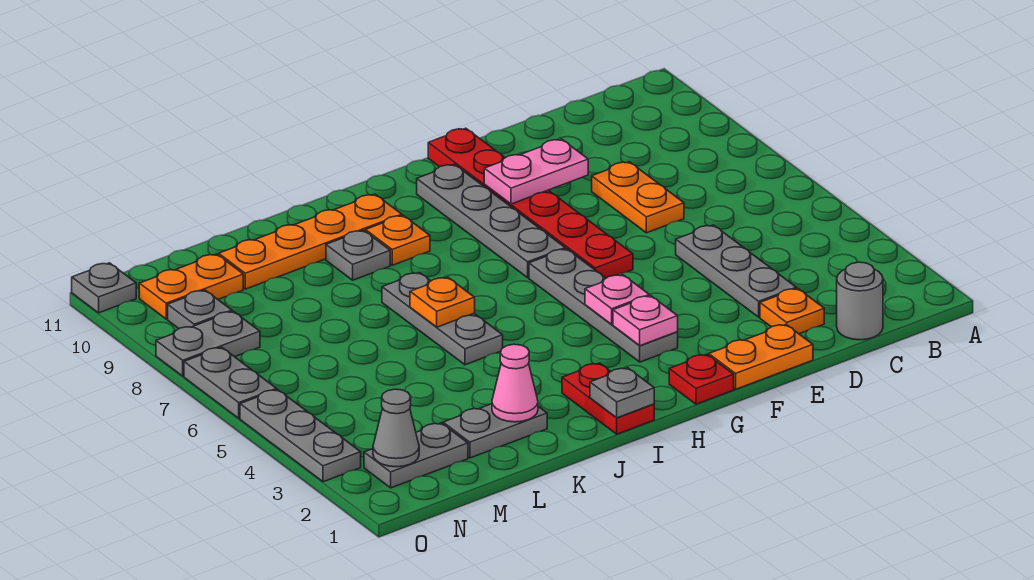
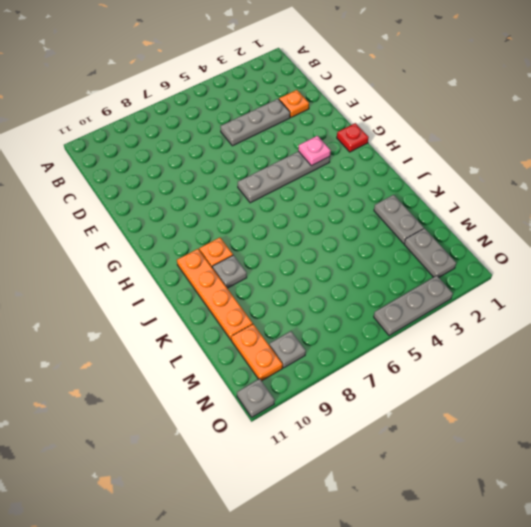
none -> grey 1x1 round brick [837,262,883,340]
none -> orange 1x2 plate [592,162,684,233]
none -> orange 1x2 plate [709,325,813,389]

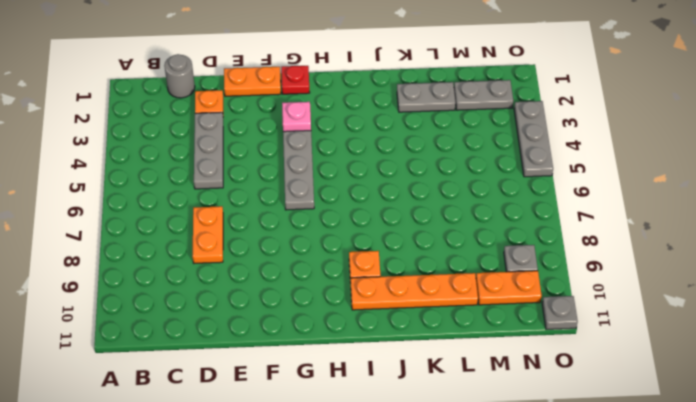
none -> red 1x6 plate [428,128,633,278]
none -> grey 1x4 plate [417,164,565,278]
none -> red 1x2 plate [562,363,654,434]

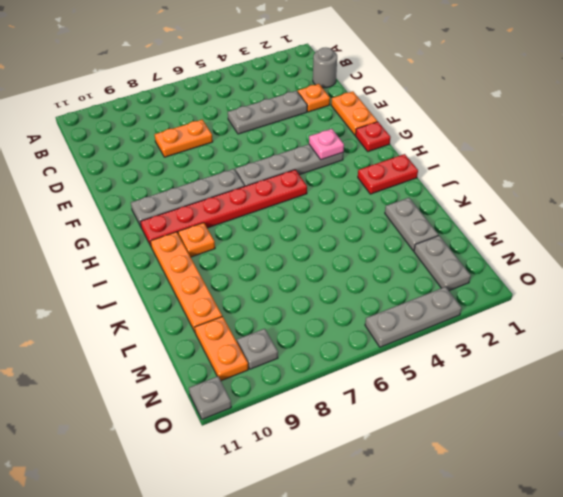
red 1x6 plate [140,170,307,246] -> red 1x6 plate moved to [428,128,633,278]
none -> grey 1x3 plate [382,273,503,365]
none -> grey 1x1 plate [326,230,390,280]
none -> grey 1x2 plate [156,311,260,376]

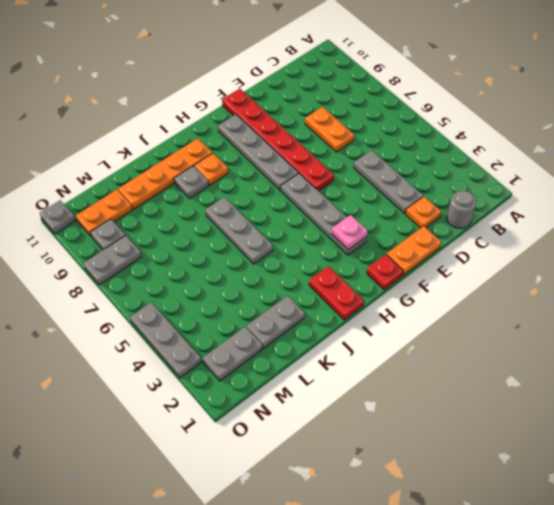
none -> grey 1x2 plate [184,347,277,418]
none -> pink 1x2 plate [484,139,588,204]
none -> pink 1x1 plate [585,275,649,325]

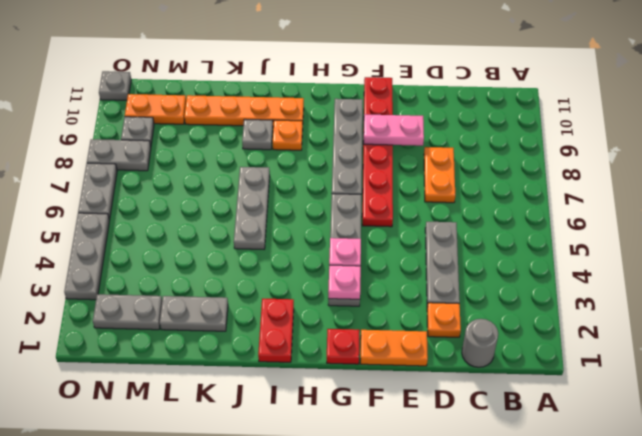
none -> grey 1x1 plate [590,368,654,418]
none -> orange 1x1 plate [410,277,475,327]
none -> pink 1x1 cone [492,344,538,422]

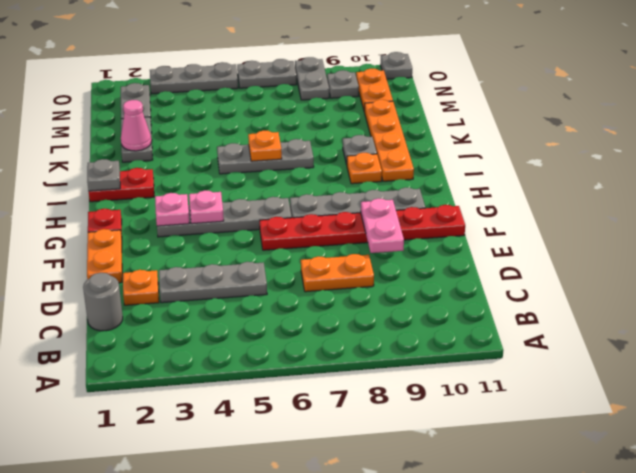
none -> grey 1x1 cone [373,389,419,467]

